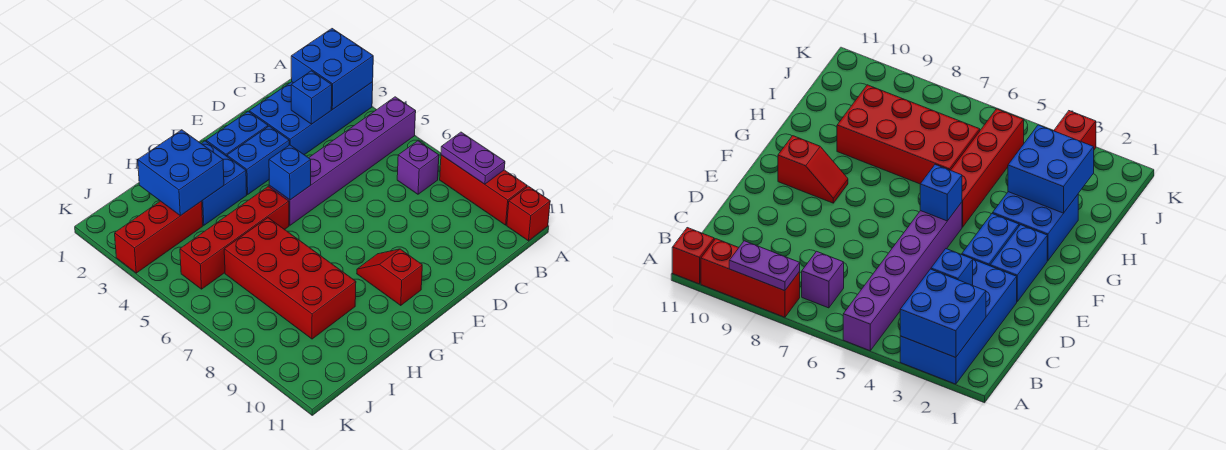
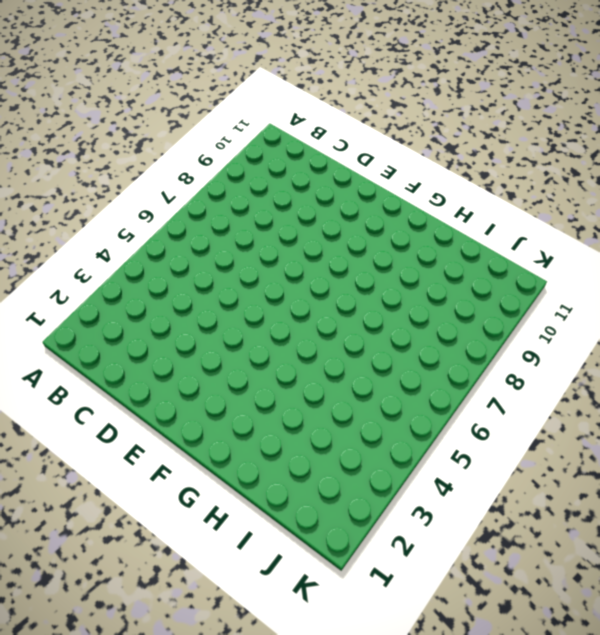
none -> blue 2x4 brick [249,82,373,155]
none -> purple 1x6 brick [269,97,416,225]
none -> red 1x3 brick [440,155,527,225]

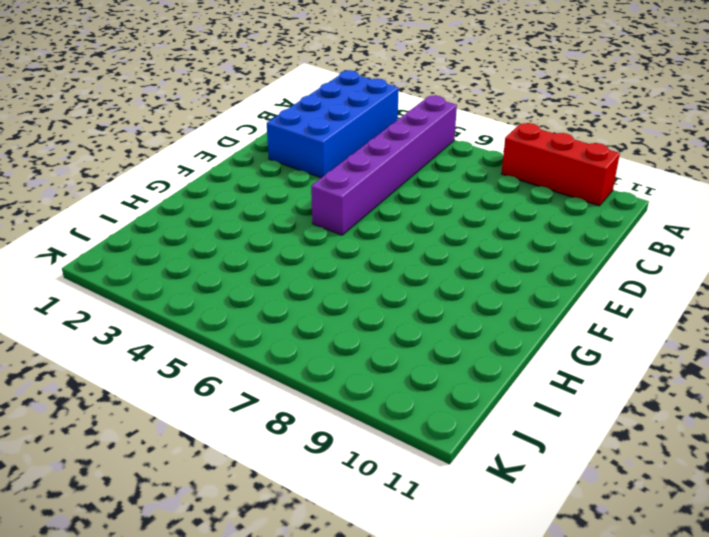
none -> red 1x1 brick [507,186,550,241]
none -> purple 1x1 brick [397,141,439,194]
none -> blue 1x2 brick [206,111,268,156]

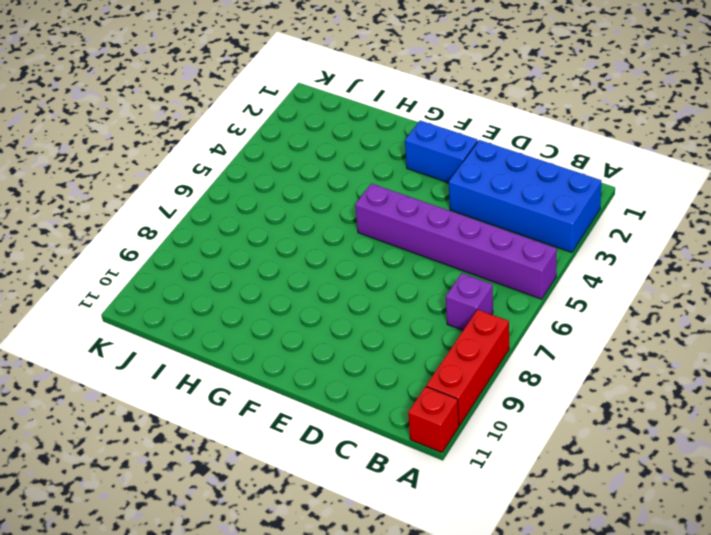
none -> blue 1x2 brick [227,126,289,194]
none -> red 1x2 slope [357,249,422,305]
none -> blue 2x2 brick [201,141,247,225]

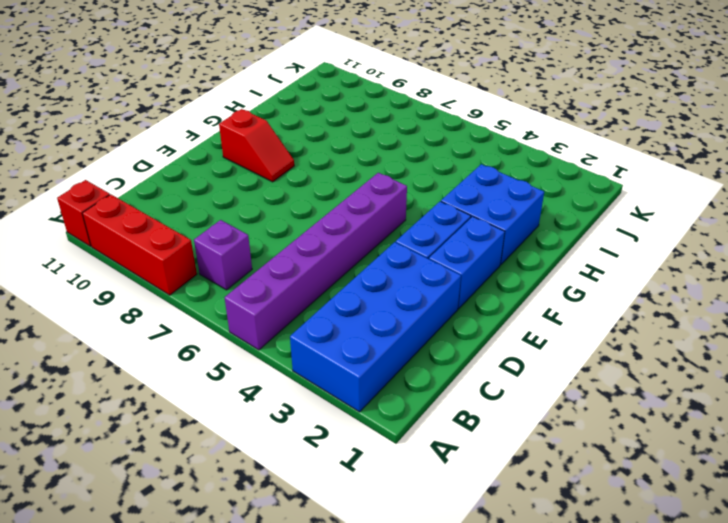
none -> red 1x4 brick [180,186,289,289]
none -> red 2x4 brick [224,218,356,339]
none -> red 1x3 brick [115,201,203,273]

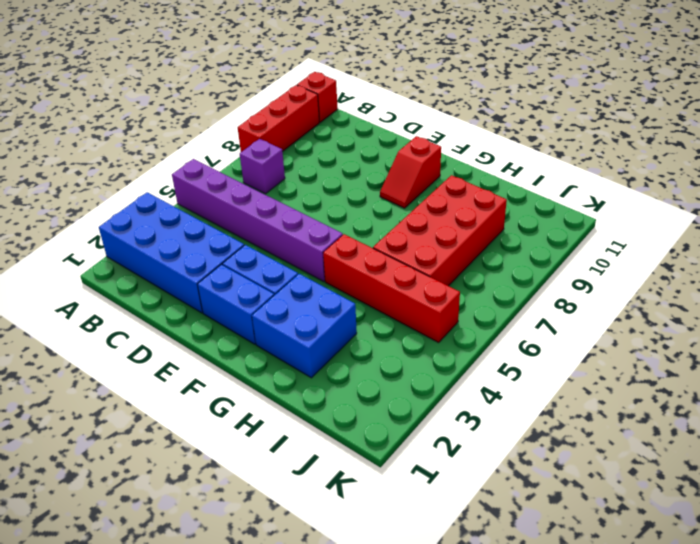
none -> red 1x3 brick [115,201,203,273]
none -> blue 2x2 brick [291,29,373,109]
none -> purple 1x2 plate [441,132,505,184]

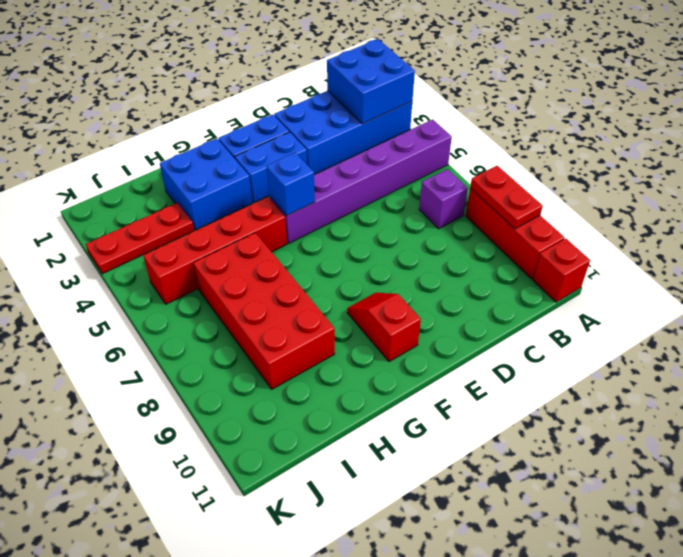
red 1x2 plate [470,166,543,229] -> purple 1x2 plate [441,132,505,184]
red 1x3 plate [86,203,194,274] -> red 1x3 brick [115,201,203,273]
none -> blue 1x1 brick [291,71,332,124]
none -> blue 2x2 brick [138,130,224,216]

